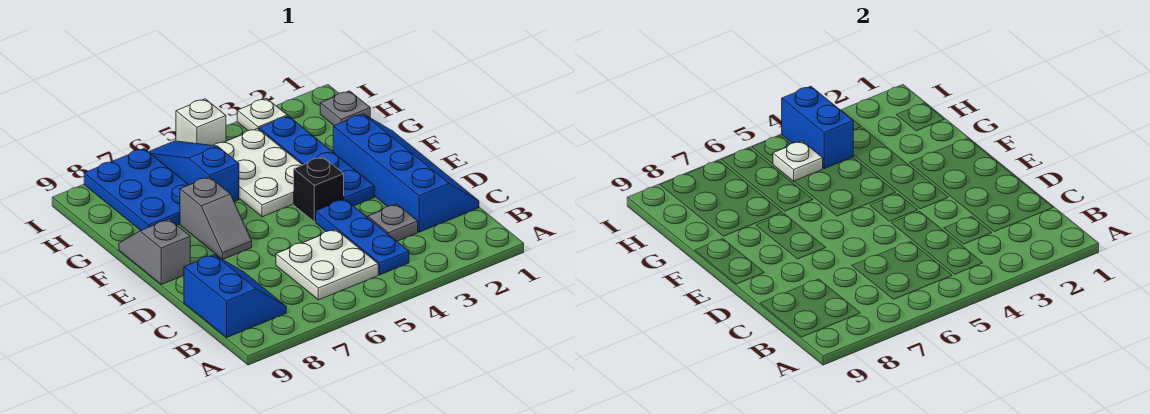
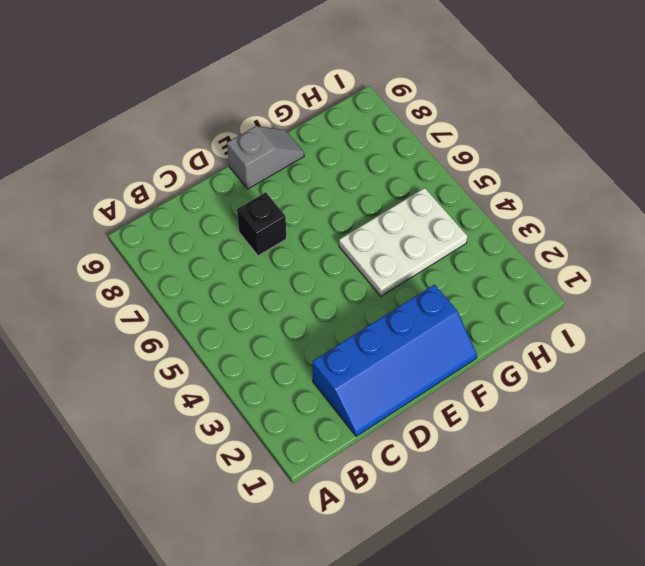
black 1x1 brick [237,192,286,256] -> black 1x1 brick moved to [294,157,344,222]
none -> blue 1x3 plate [316,199,409,275]
none -> white 2x2 plate [276,229,378,300]
none -> blue 2x2 slope [184,255,286,337]

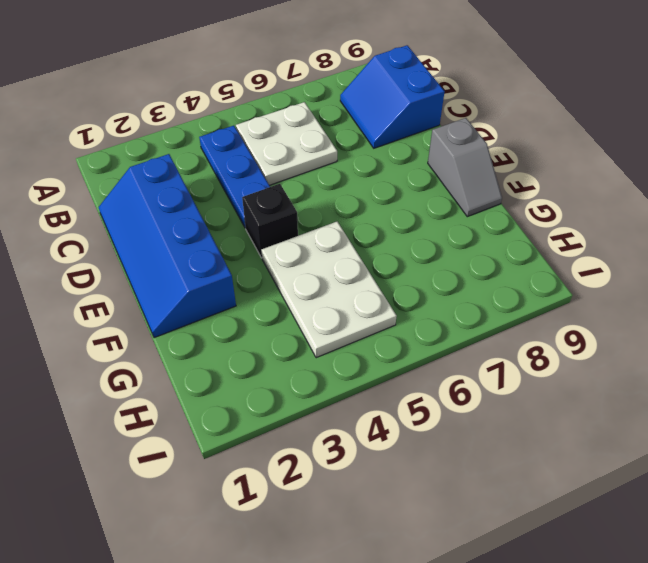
none -> grey 1x1 plate [368,204,418,241]
none -> blue 1x4 plate [259,116,374,206]
none -> grey 1x2 slope [180,177,252,259]

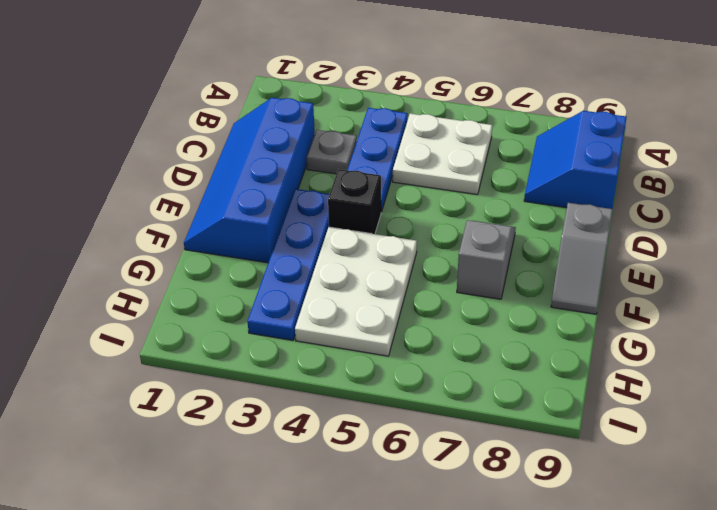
none -> blue 1x3 slope [149,141,239,202]
none -> blue 2x3 plate [84,149,189,230]
none -> grey 1x1 plate [320,91,370,126]

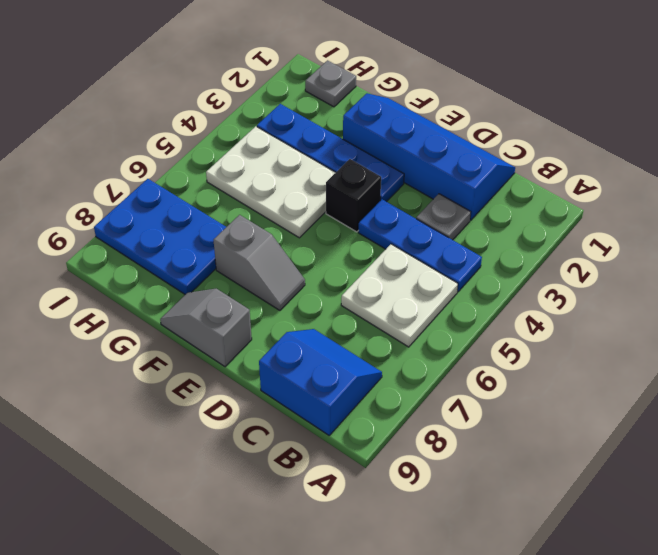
none -> blue 1x3 slope [149,141,239,202]
none -> white 1x1 plate [237,98,287,131]
none -> white 1x1 brick [176,99,226,146]

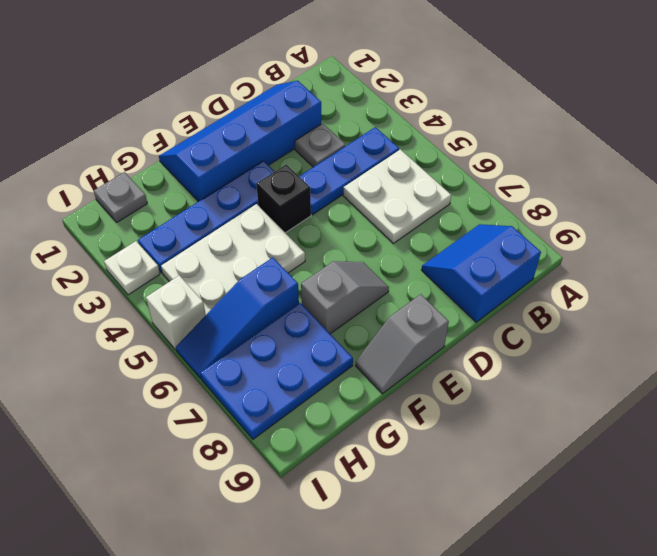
none -> blue 1x2 brick [782,86,853,169]
none -> white 1x1 plate [773,141,823,181]

